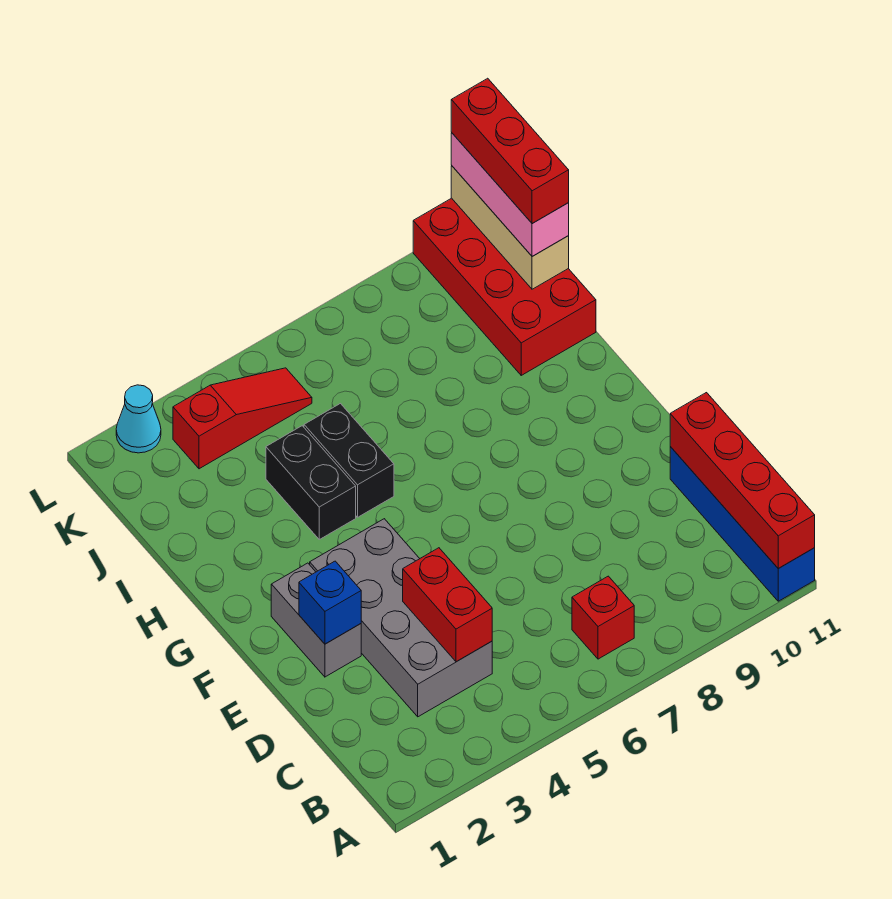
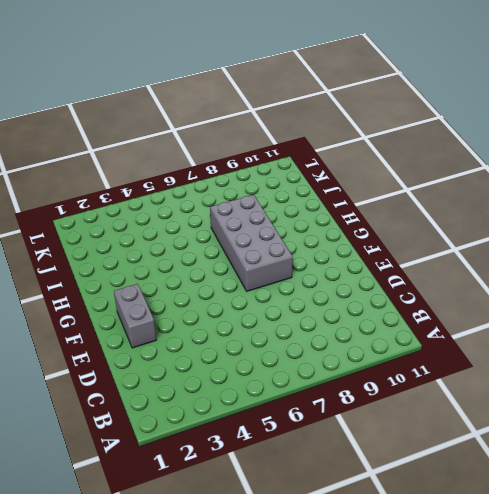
grey 2x4 brick [210,195,293,291] -> grey 2x4 brick moved to [310,519,492,717]
none -> blue 1x4 brick [670,447,815,601]
none -> red 1x1 brick [572,576,634,659]
none -> black 1x2 brick [266,426,356,539]

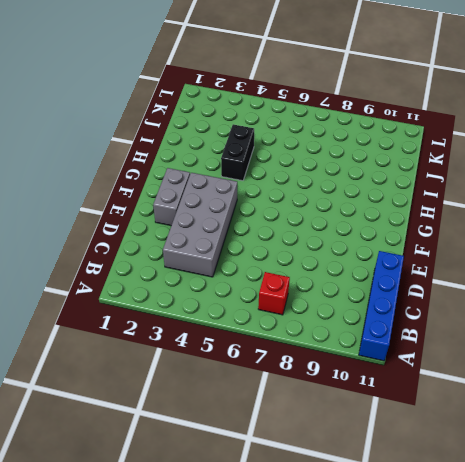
none -> black 1x2 brick [304,404,394,517]
none -> red 2x4 brick [413,198,596,375]
none -> red 1x3 slope [173,368,312,469]

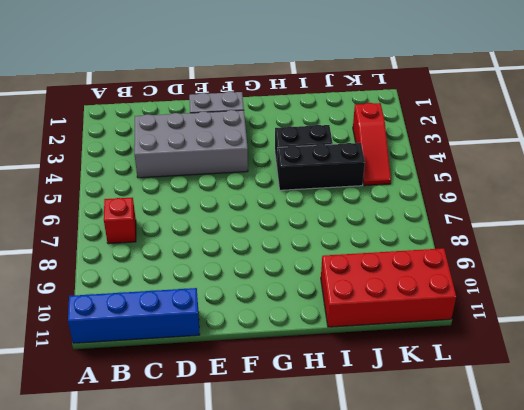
black 1x3 brick [277,143,365,190] -> black 1x2 brick [304,404,394,517]
none -> cyan 1x1 cone [116,385,161,453]
none -> red 1x4 brick [670,393,815,568]
none -> red 1x2 brick [403,548,492,662]

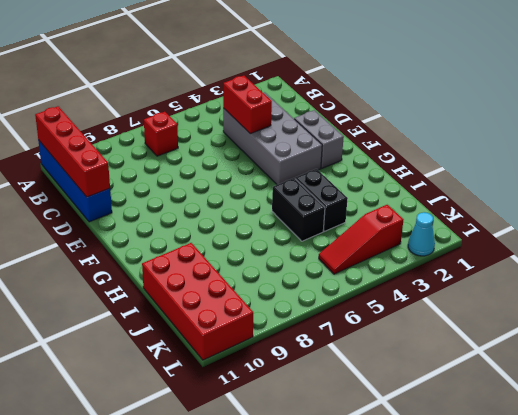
none -> blue 1x1 brick [299,561,361,644]
none -> tan 1x3 brick [451,166,569,289]
none -> pink 1x3 brick [451,133,569,256]

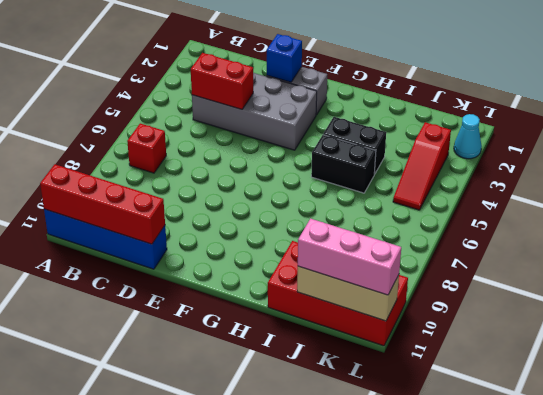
none -> red 1x3 brick [451,78,569,224]

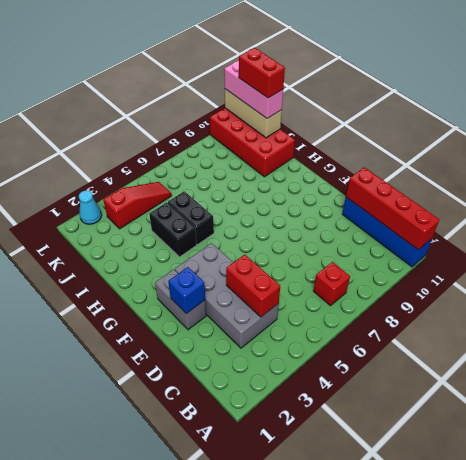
red 1x2 brick [239,48,285,98] -> red 1x3 brick [451,78,569,224]

